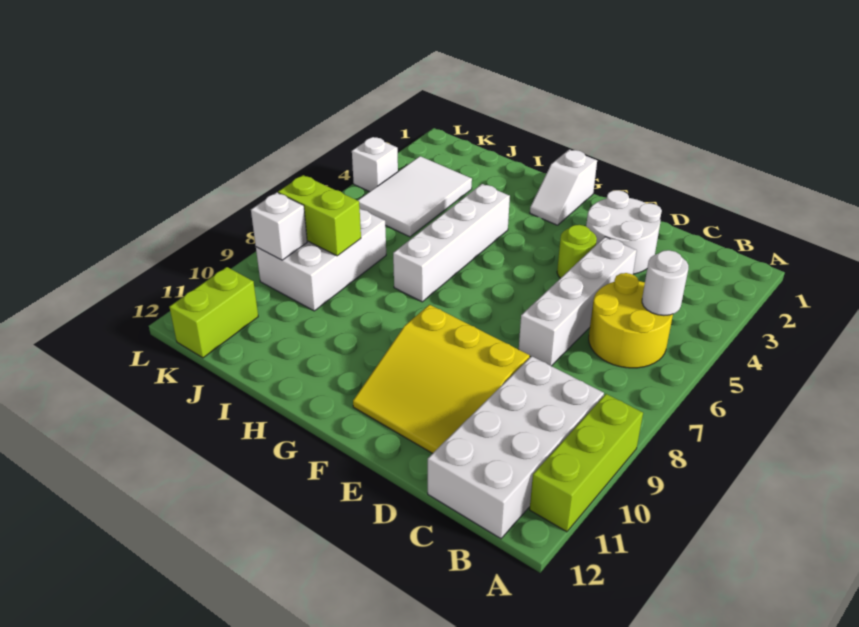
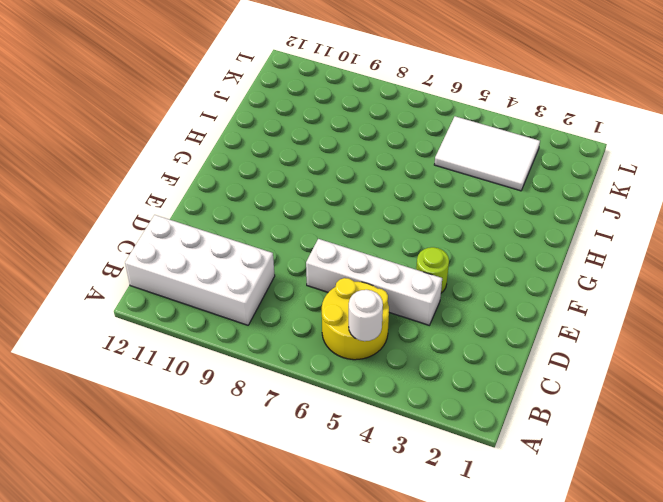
none -> lime 1x3 brick [530,394,643,532]
none -> white 2x2 round brick [586,190,662,274]
none -> yellow 3x3 slope [353,305,530,453]

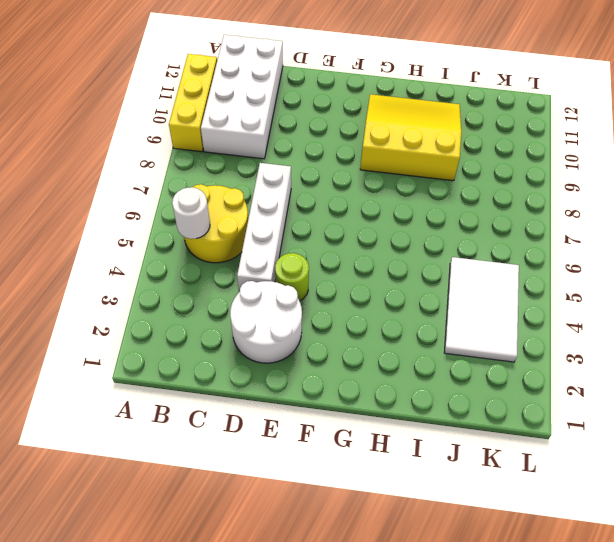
yellow 1x3 brick [169,54,217,152] -> lime 1x3 brick [530,394,643,532]
yellow 3x3 slope [360,94,461,181] -> yellow 3x3 slope moved to [353,305,530,453]
none -> white 1x2 slope [530,149,597,225]
none -> white 1x4 brick [393,184,510,302]
none -> white 2x3 brick [256,209,386,311]

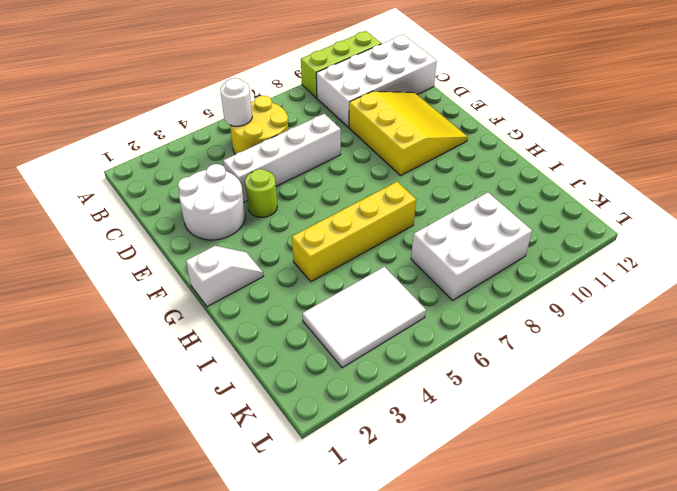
yellow 1x4 brick [292,182,416,282] -> white 1x4 brick [393,184,510,302]
none -> lime 1x2 brick [169,267,258,358]
none -> white 1x1 brick [352,137,398,192]
none -> lime 1x2 brick [278,175,361,256]

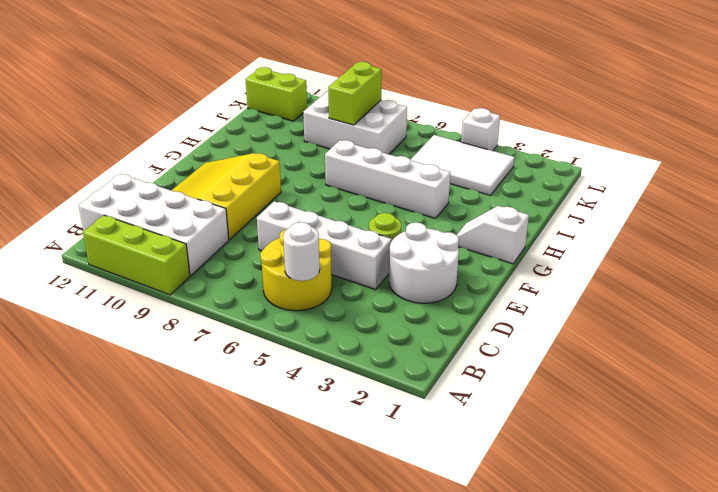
none -> white 1x1 brick [251,192,307,260]

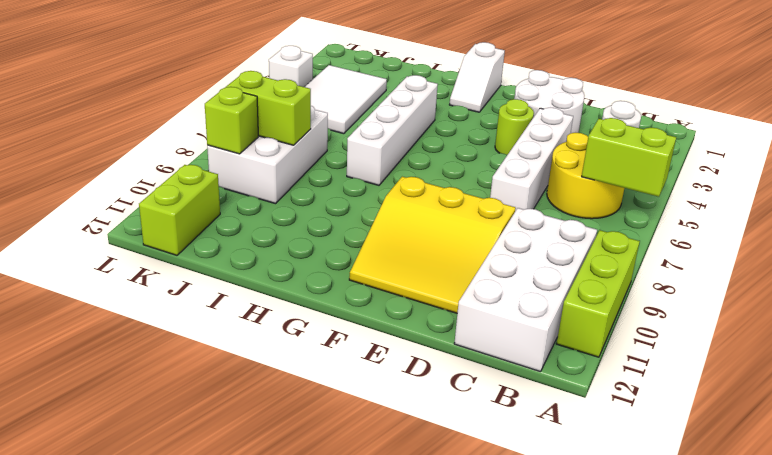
lime 1x2 brick [582,118,676,197] -> none
lime 1x1 brick [205,87,258,154] -> white 1x1 brick [251,192,307,260]

